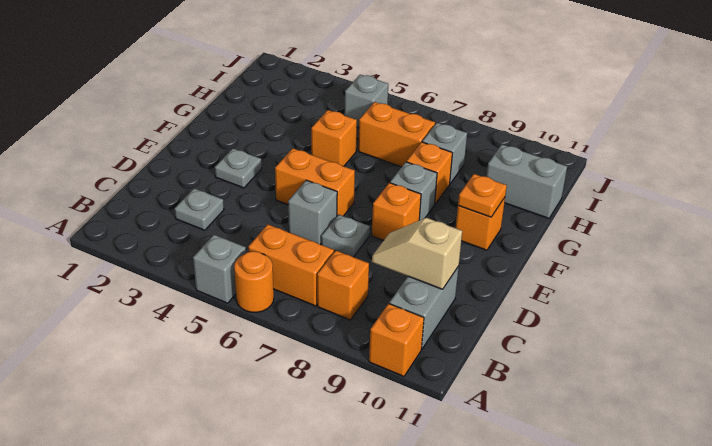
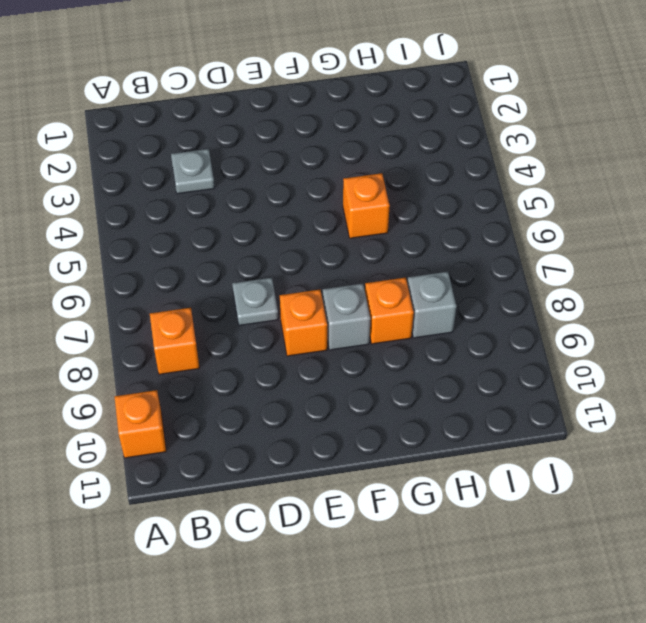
none -> grey 1x1 brick [193,235,246,303]
none -> orange 1x1 round brick [234,251,274,312]
none -> orange 1x2 brick [248,224,334,306]

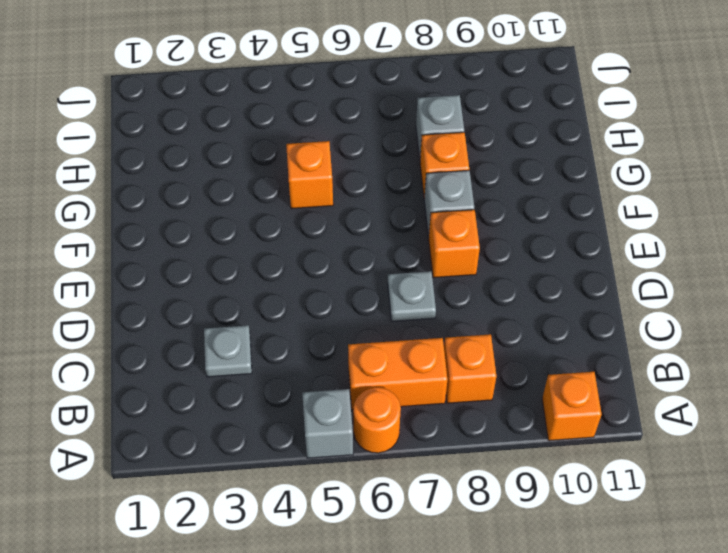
none -> grey 1x2 brick [389,266,459,349]
none -> grey 1x1 brick [288,180,337,244]
none -> grey 1x1 plate [215,148,262,188]

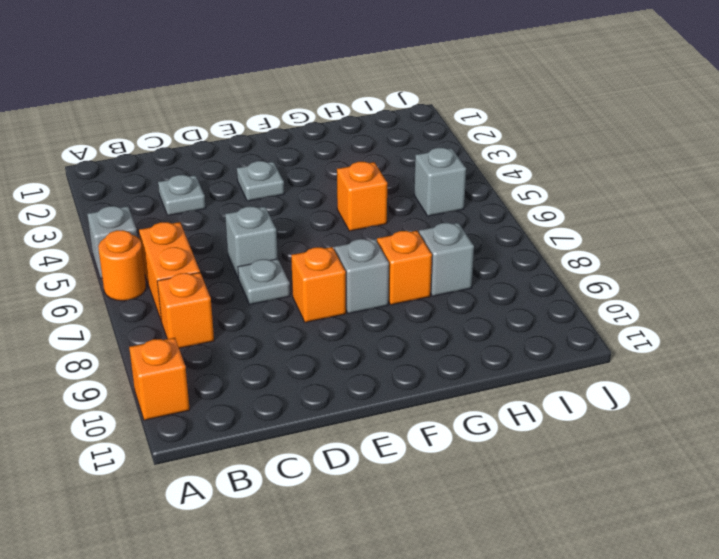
none -> grey 1x2 brick [389,266,459,349]
none -> orange 1x2 brick [275,148,355,216]
none -> orange 1x1 brick [456,198,505,250]

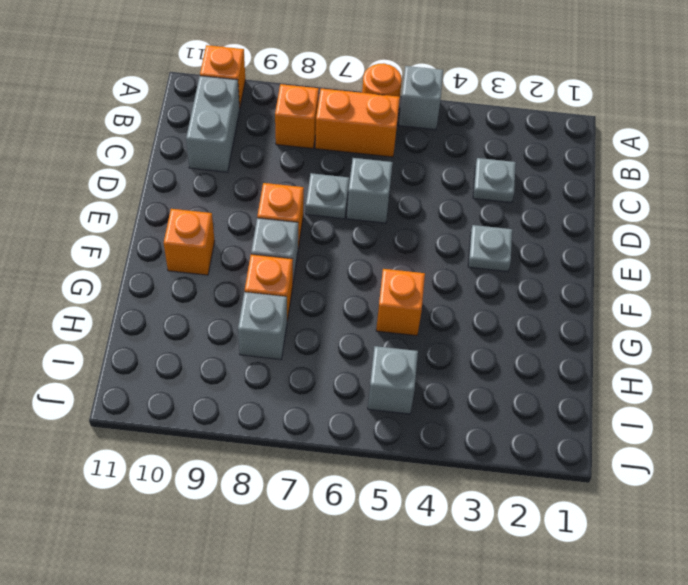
none -> orange 1x2 brick [275,148,355,216]
none -> orange 1x2 brick [358,102,435,167]
none -> grey 1x2 brick [486,145,567,218]

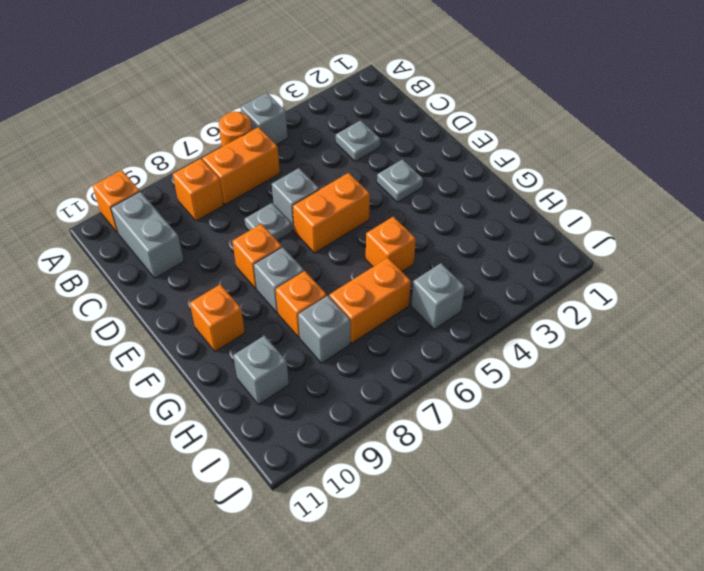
grey 1x1 brick [233,336,289,405] -> grey 1x2 brick [486,145,567,218]
none -> tan 1x2 slope [372,218,462,289]
none -> orange 1x1 plate [458,174,507,217]

